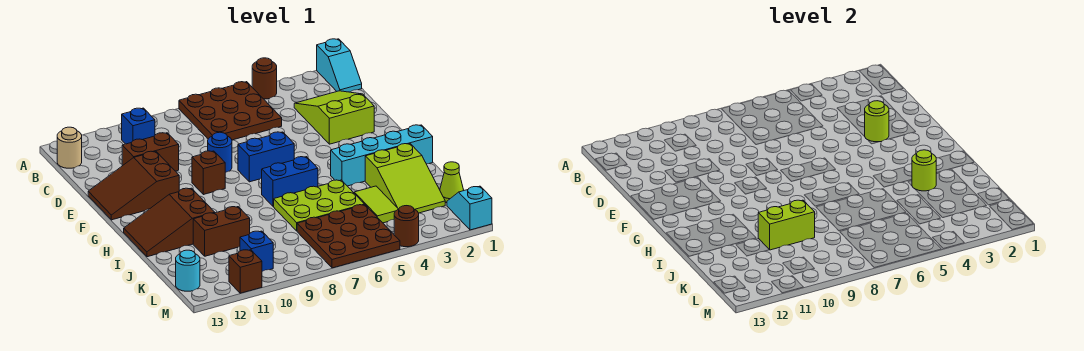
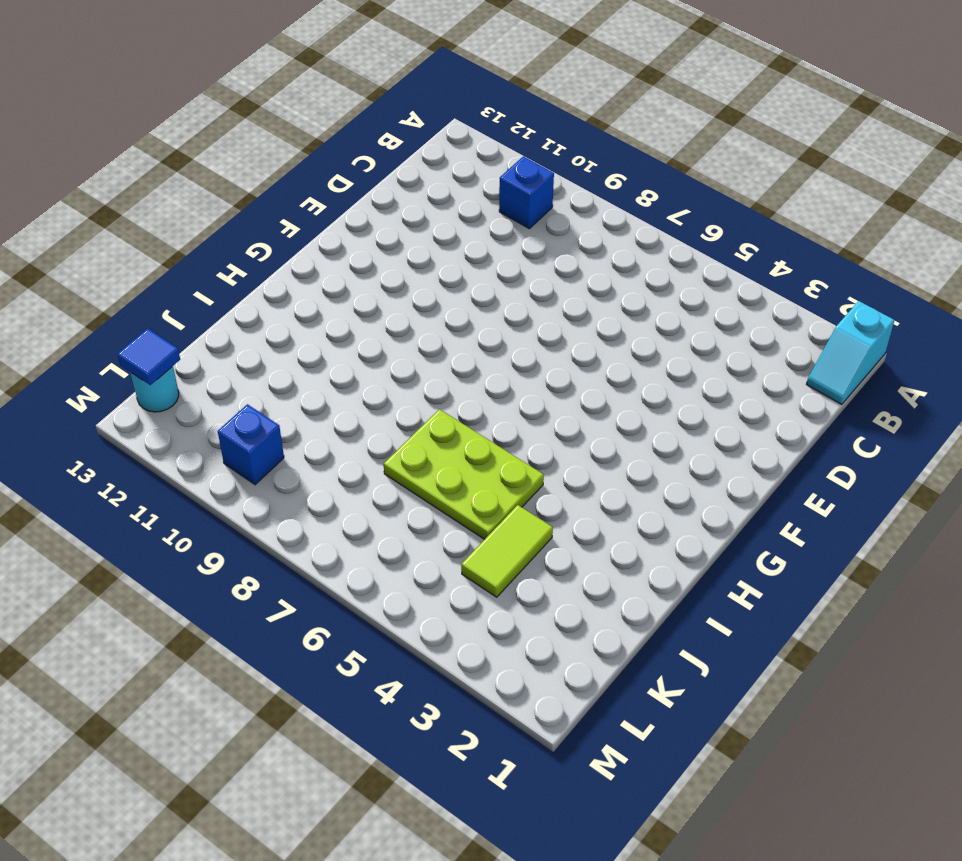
blue 1x1 tile [117,329,180,385] -> none
none -> brown 1x1 round brick [252,58,277,99]
none -> brown 3x3 plate [179,82,282,140]
none -> tan 1x1 round brick [57,127,82,168]

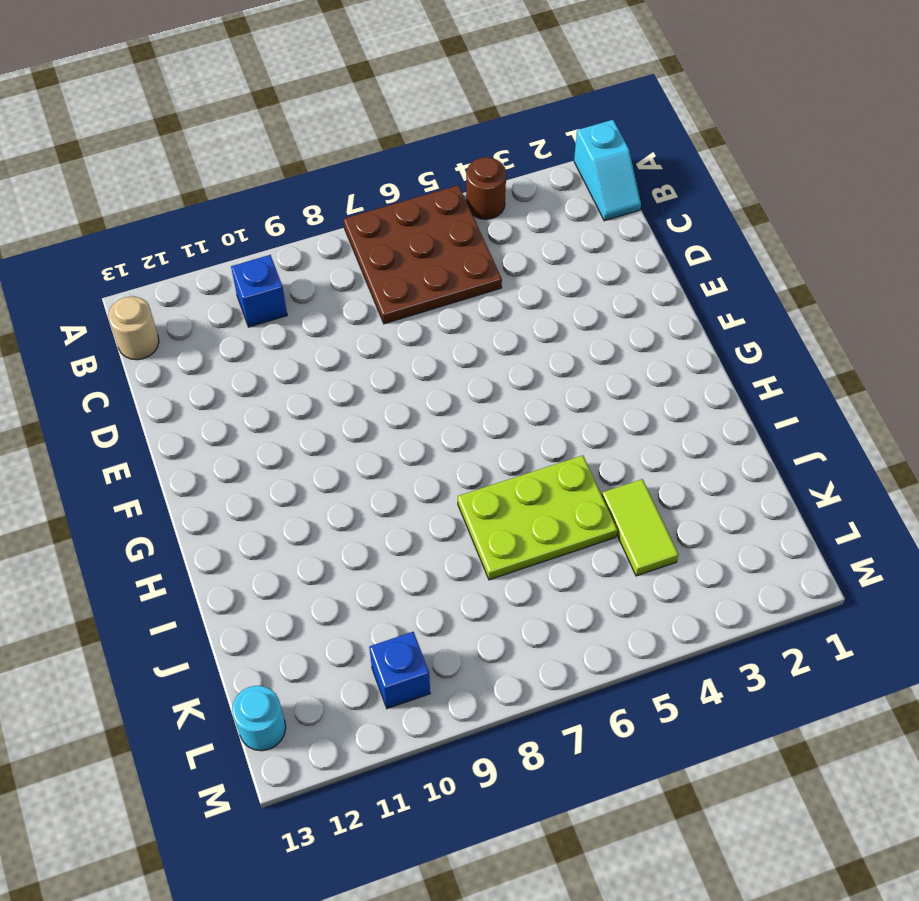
none -> lime 2x3 slope [294,91,374,144]
none -> brown 1x2 brick [122,133,179,171]
none -> blue 1x1 round brick [208,132,232,173]

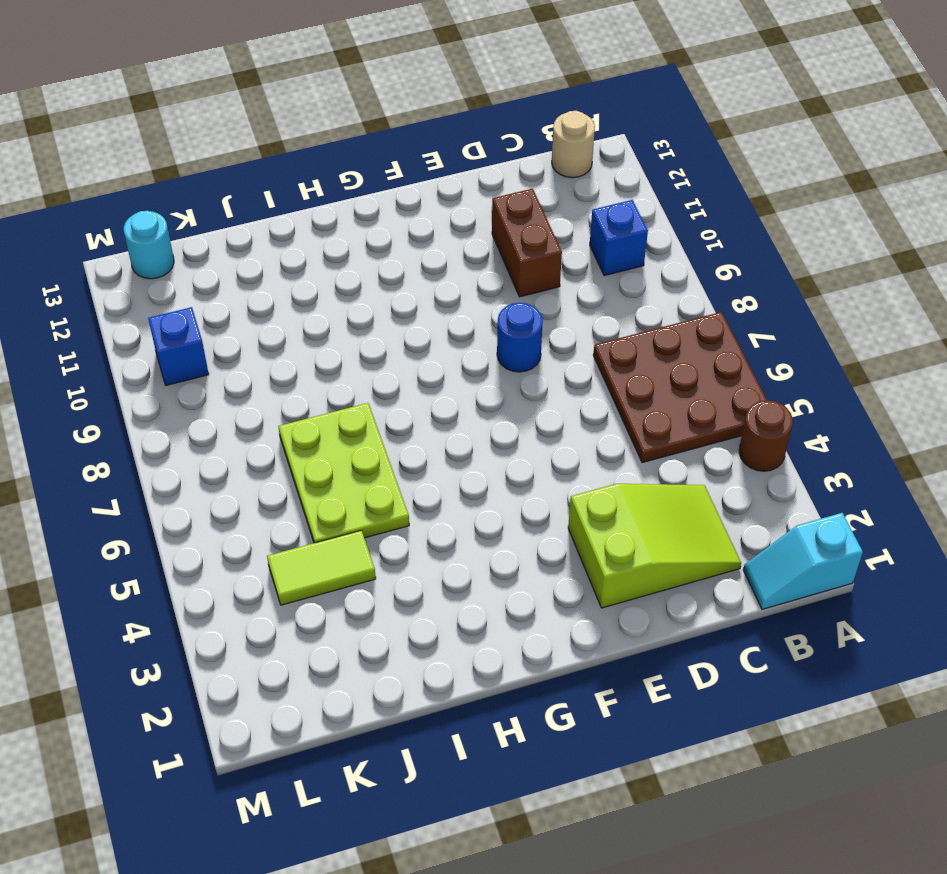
none -> brown 2x3 slope [88,151,179,220]
none -> blue 1x2 brick [238,132,294,182]
none -> brown 1x1 brick [192,151,225,195]

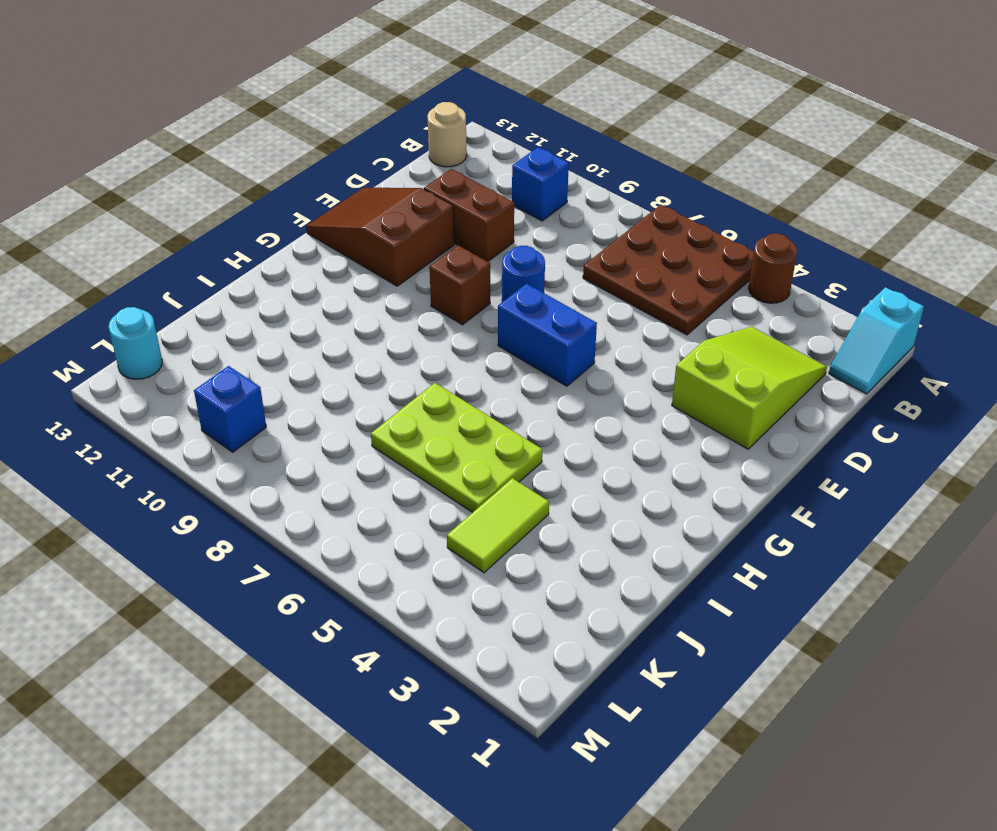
none -> cyan 1x4 brick [331,125,433,186]
none -> blue 1x2 brick [262,157,318,206]
none -> brown 2x3 slope [124,188,215,257]

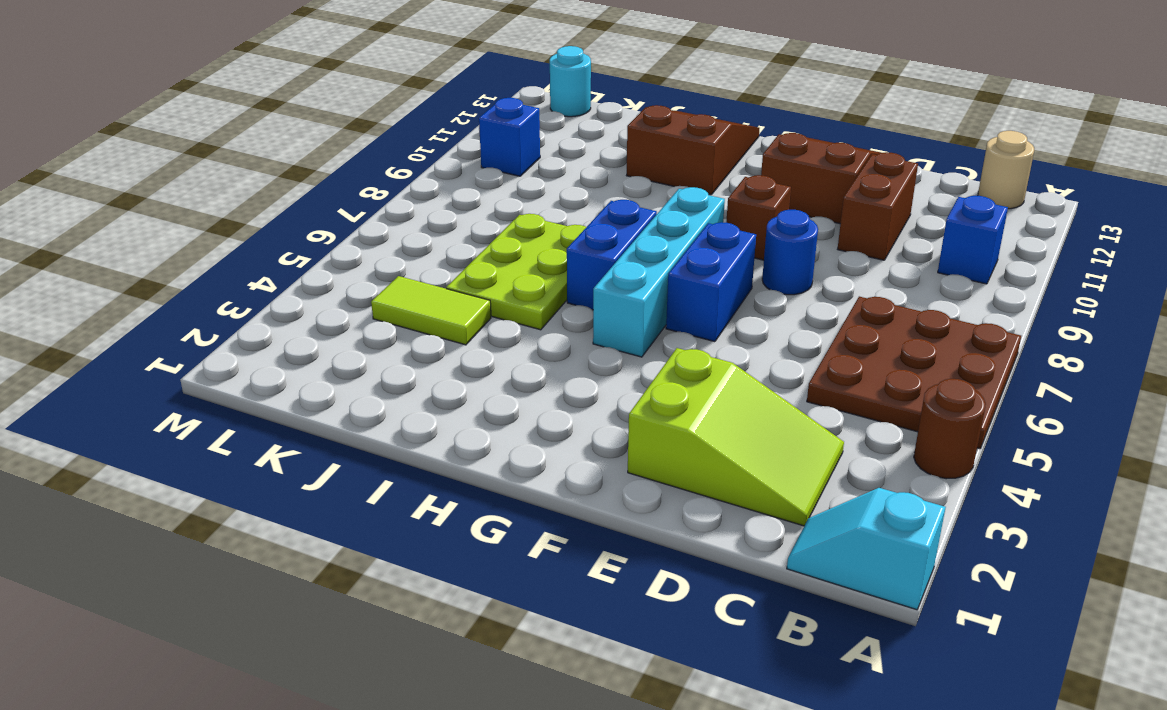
cyan 1x4 brick [593,187,725,357] -> cyan 1x4 brick moved to [331,125,433,186]
none -> lime 2x3 slope [365,144,445,213]
none -> brown 1x2 brick [193,207,250,256]
none -> lime 1x1 cone [440,162,464,203]

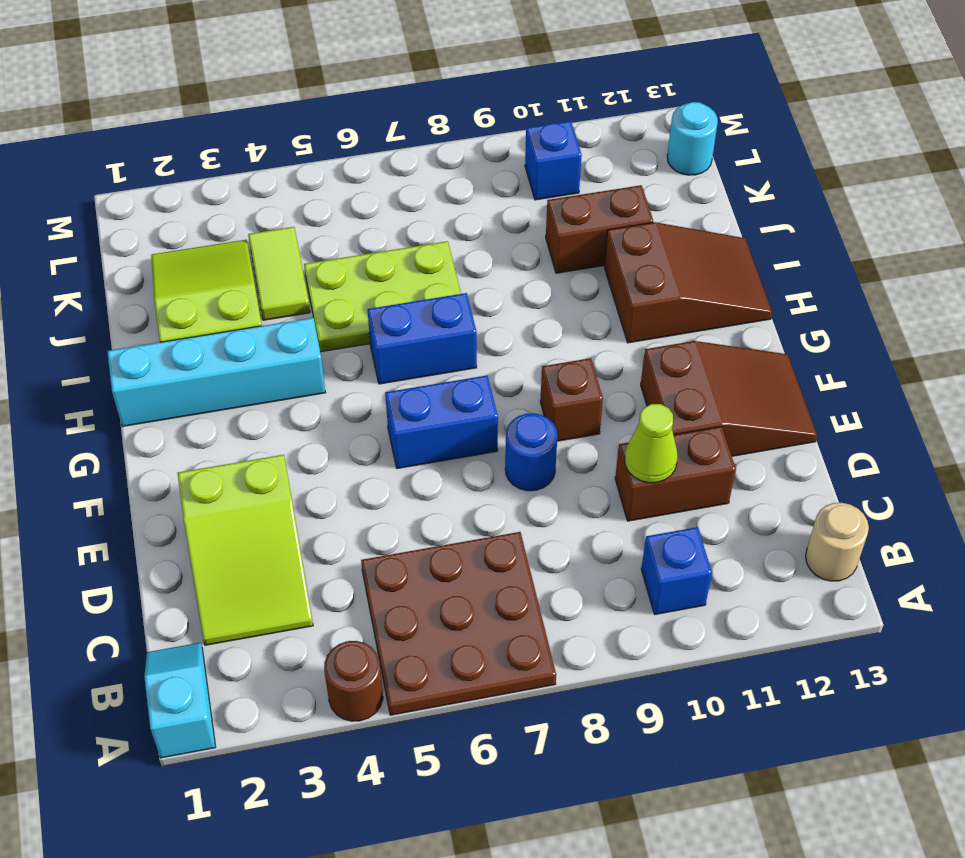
lime 1x1 cone [625,404,678,483] -> lime 1x1 cone moved to [440,162,464,203]
none -> brown 3x3 plate [297,205,400,268]
none -> cyan 1x2 slope [447,186,492,230]
none -> brown 1x1 round brick [394,206,419,247]

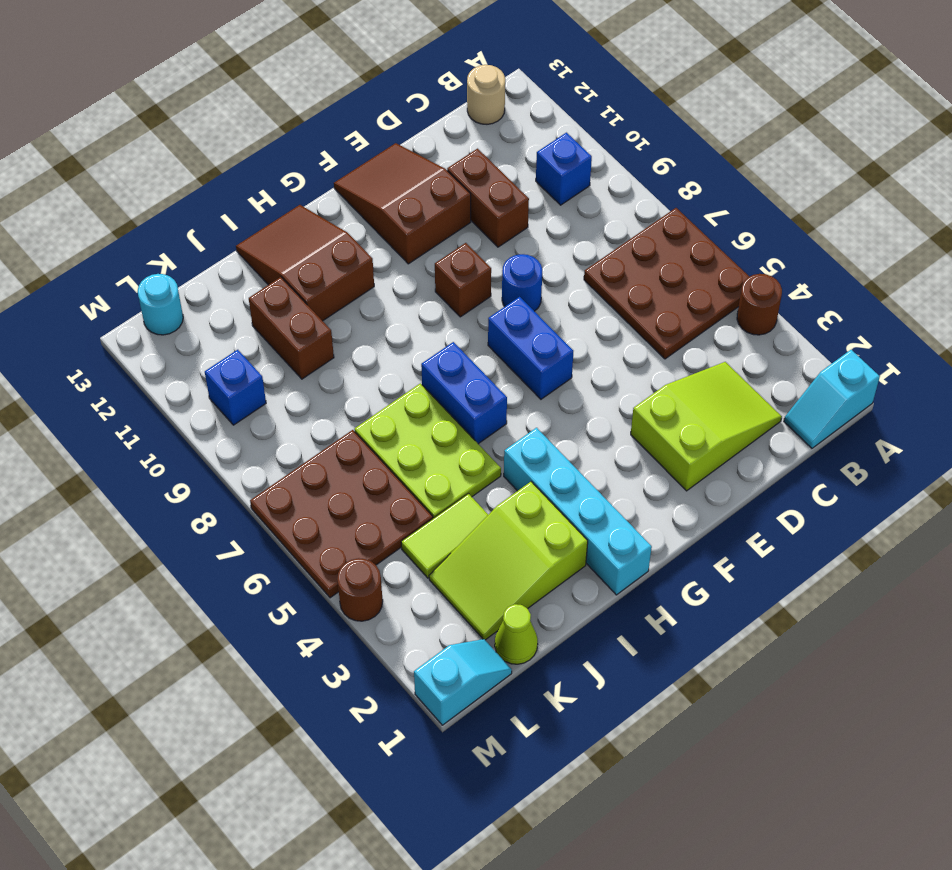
none -> brown 1x1 brick [229,250,262,293]
none -> lime 1x1 round brick [865,101,889,142]
none -> lime 1x1 round brick [912,150,936,191]

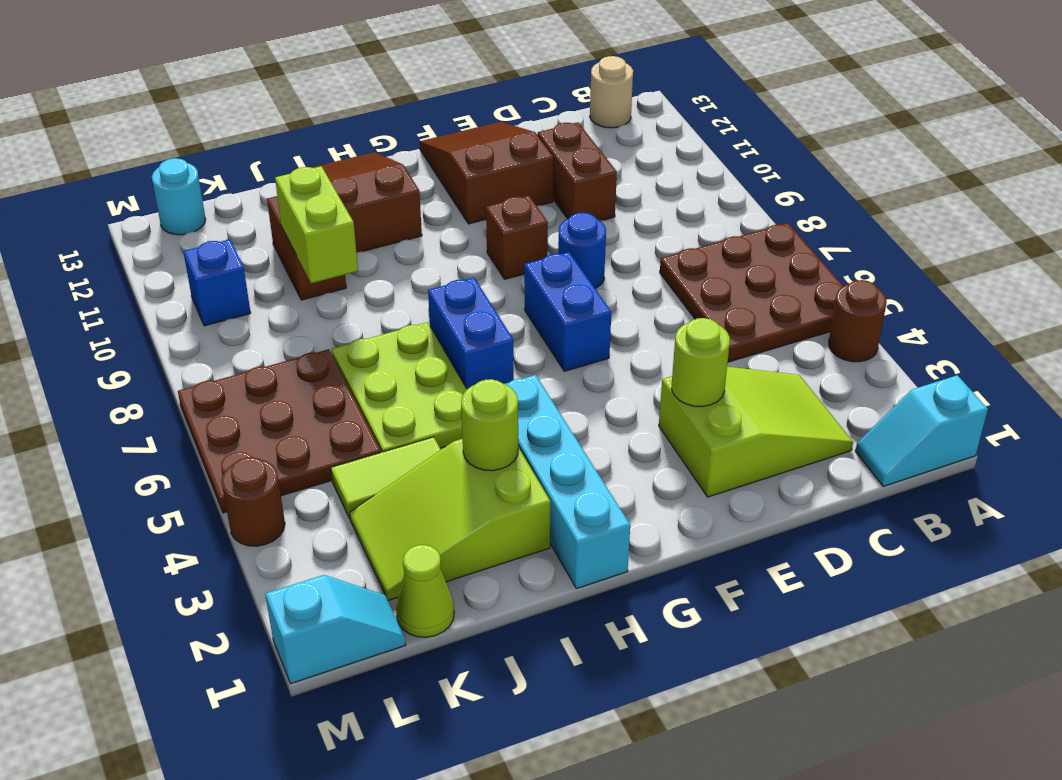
none -> blue 1x1 brick [122,108,155,144]
none -> brown 1x1 brick [229,250,262,293]

